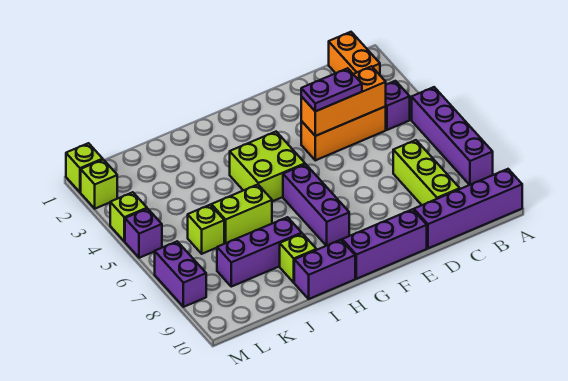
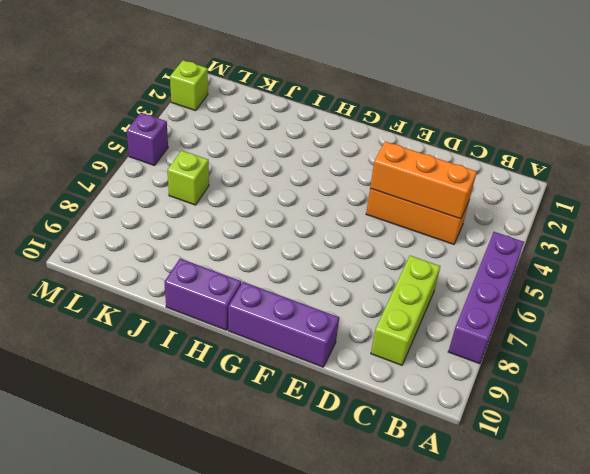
none -> purple 1x4 brick [414,169,522,248]
none -> orange 1x2 brick [329,32,380,75]
none -> purple 1x1 brick [386,81,410,130]

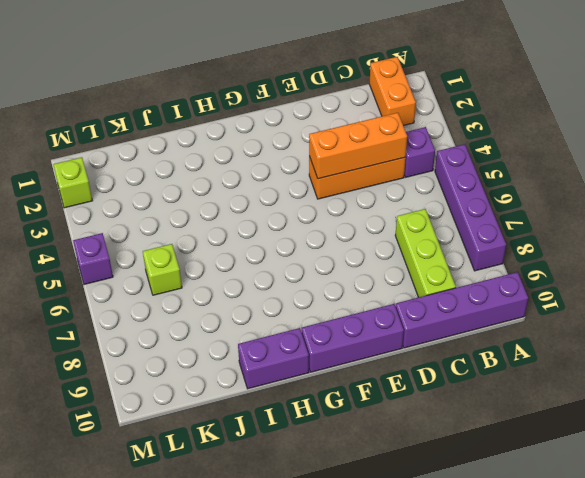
none -> lime 2x2 brick [230,132,305,201]
none -> purple 1x3 brick [283,164,349,246]
none -> lime 1x2 brick [211,185,272,243]

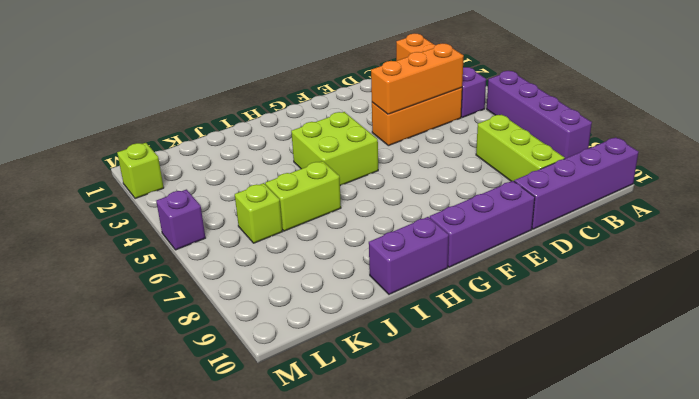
none -> purple 1x3 brick [283,164,349,246]
none -> purple 1x3 brick [217,217,302,287]
none -> lime 1x1 brick [280,234,317,283]

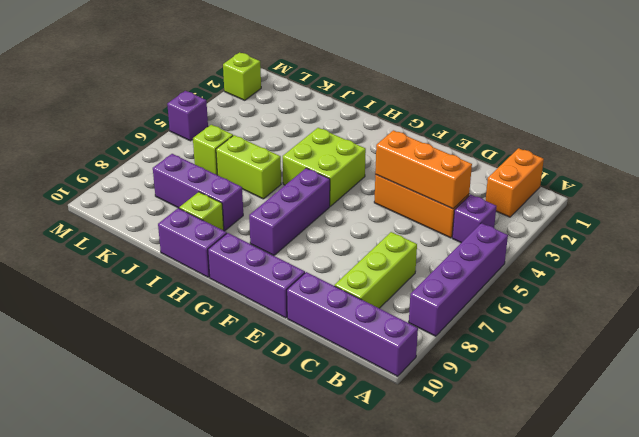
none -> lime 1x1 brick [66,143,103,192]
none -> lime 1x1 brick [110,192,147,241]
none -> purple 1x2 brick [155,241,206,307]

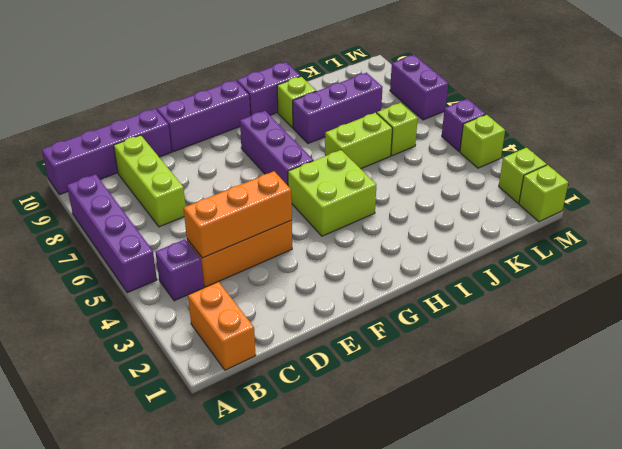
none -> purple 1x2 plate [301,68,362,111]

